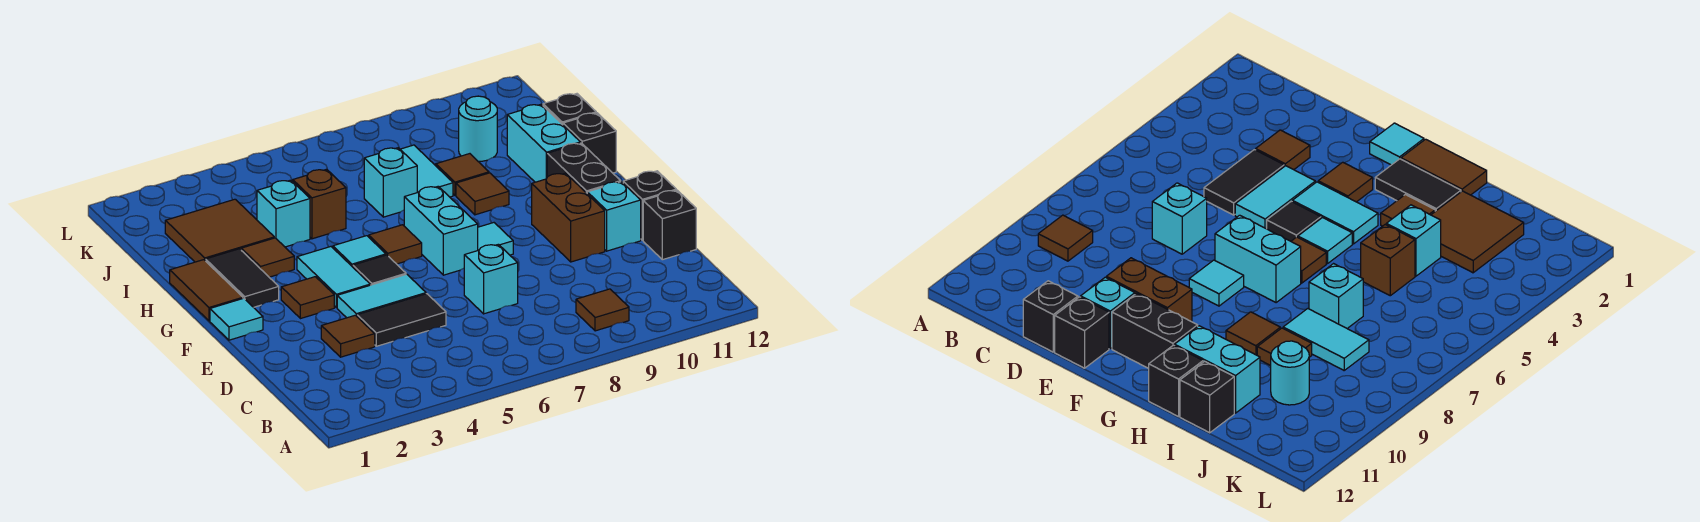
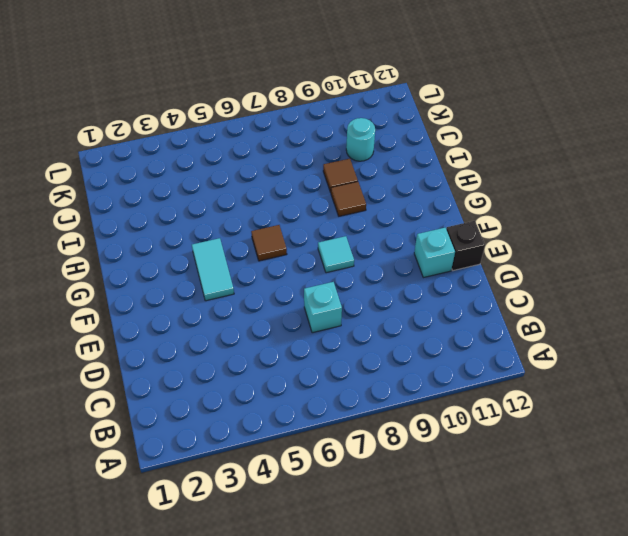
none -> brown 1x1 tile [576,289,629,331]
none -> brown 1x1 tile [321,315,375,357]
none -> black 1x2 tile [357,294,446,346]
none -> black 1x1 brick [643,190,696,260]

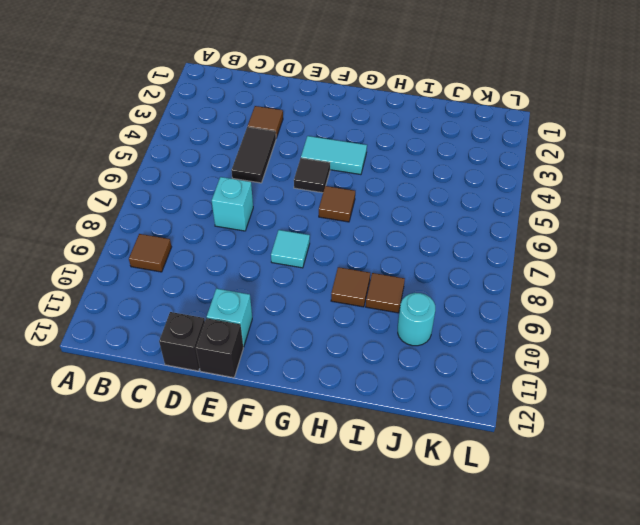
none -> cyan 1x2 tile [337,274,426,318]
none -> brown 1x2 brick [532,173,605,262]
none -> cyan 1x1 tile [210,298,263,340]
none -> brown 1x1 tile [281,277,334,319]

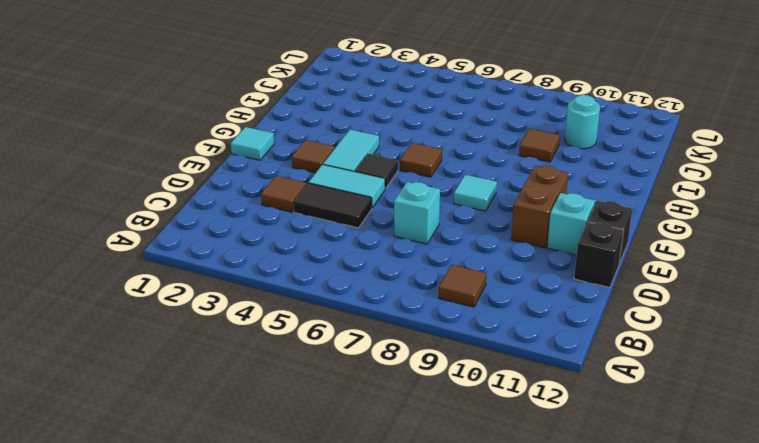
none -> cyan 1x2 brick [404,186,478,275]
none -> black 1x2 brick [547,143,621,193]
none -> brown 1x2 tile [170,260,243,321]
none -> black 1x2 tile [206,249,279,307]

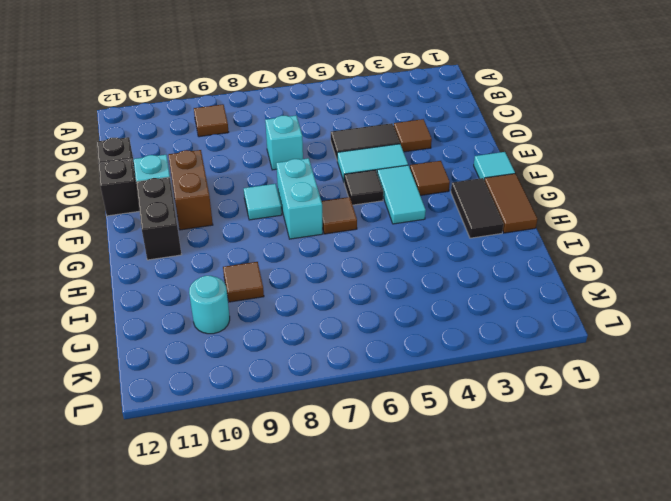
none -> cyan 1x1 tile [333,236,386,267]
none -> brown 1x1 tile [241,238,294,277]
none -> brown 1x1 tile [456,173,509,215]
none -> cyan 1x2 brick [507,104,580,182]

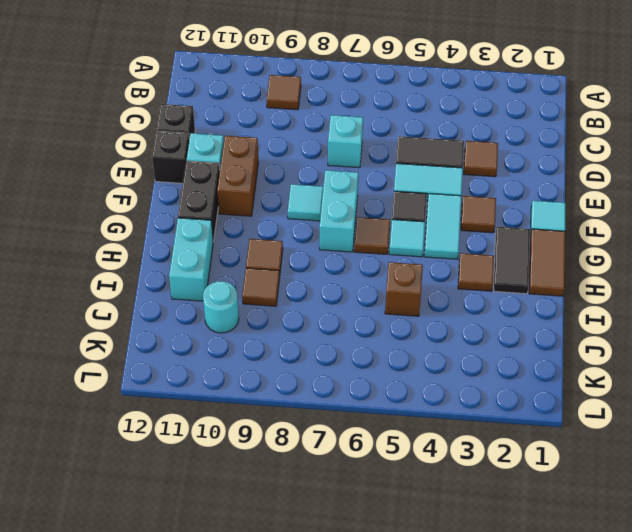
none -> black 1x1 brick [563,113,616,173]
none -> brown 2x2 tile [165,199,274,262]
none -> cyan 1x1 brick [257,180,310,247]
none -> cyan 1x1 brick [364,148,417,217]

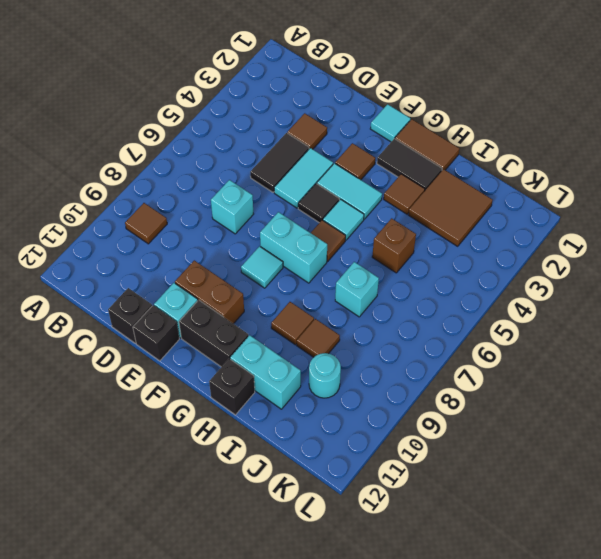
none -> cyan 1x1 brick [257,180,310,247]
none -> cyan 1x2 tile [400,145,453,197]
none -> black 1x1 brick [543,94,596,125]

